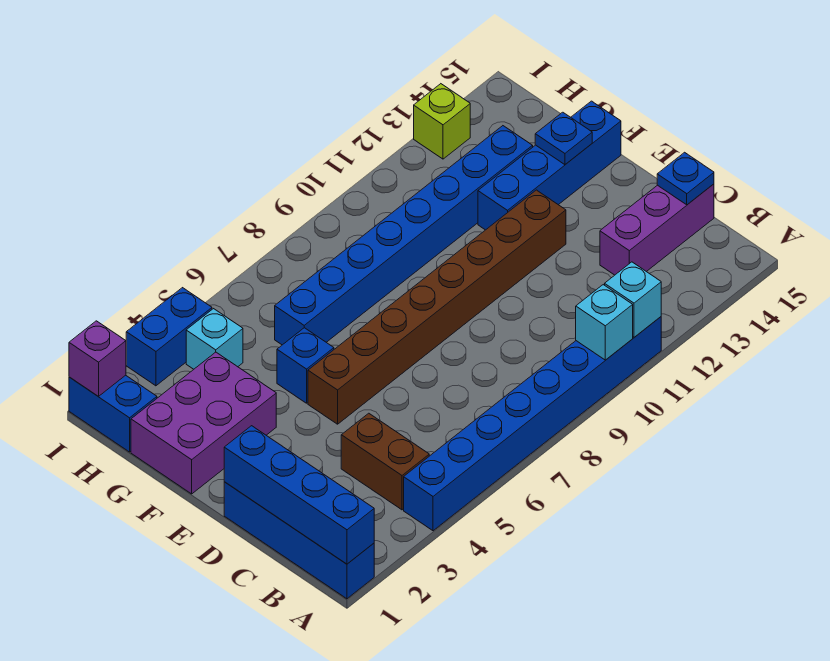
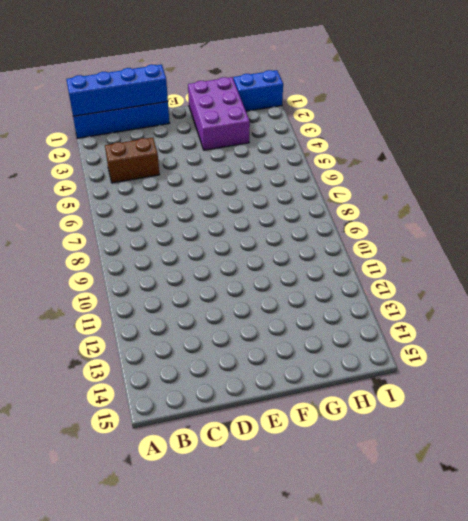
none -> blue 1x8 brick [404,317,661,531]
none -> purple 1x3 brick [600,184,714,275]
none -> brown 1x8 brick [308,190,566,424]

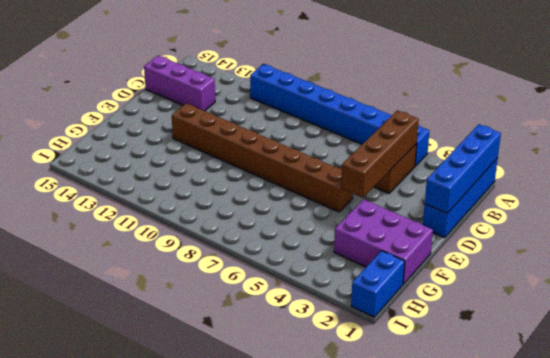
brown 1x4 brick [341,110,419,198] -> none
none -> blue 1x1 brick [277,328,334,403]
none -> blue 1x4 brick [478,101,621,230]
none -> blue 1x8 brick [275,126,533,345]

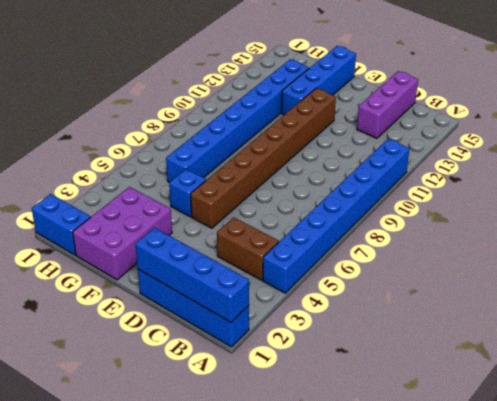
none -> cyan 1x1 brick [186,309,243,369]
none -> blue 1x2 brick [126,288,212,386]
none -> lime 1x1 brick [414,84,470,159]

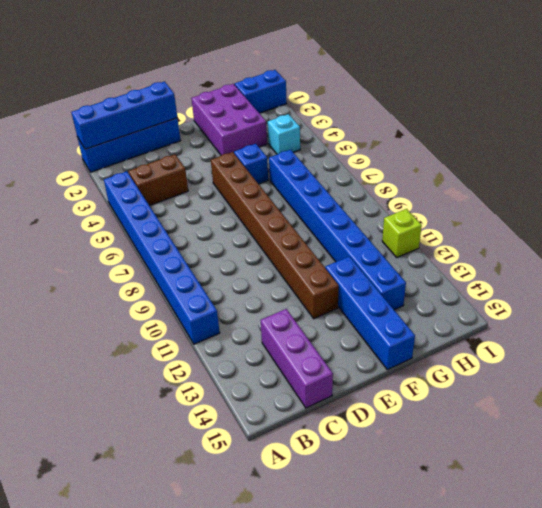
lime 1x1 brick [382,209,422,257] -> lime 1x1 brick moved to [414,84,470,159]
none -> blue 1x2 brick [126,288,212,386]
none -> cyan 1x1 brick [576,285,633,360]
none -> cyan 1x1 brick [605,262,661,337]

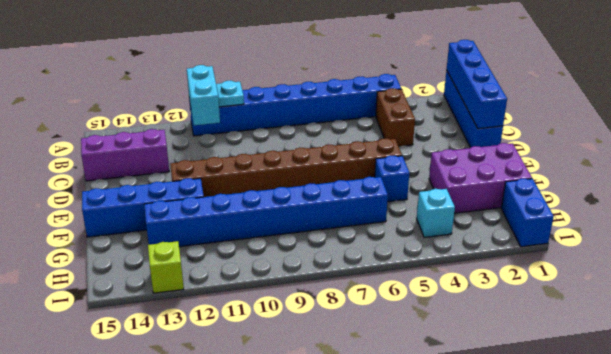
cyan 1x1 plate [216,81,244,107] -> cyan 1x1 brick [576,285,633,360]
cyan 1x2 brick [187,65,220,125] -> cyan 1x1 brick [605,262,661,337]
none -> blue 1x2 brick [126,288,212,386]
none -> blue 1x1 plate [657,152,714,205]
none -> blue 1x1 plate [535,112,592,165]

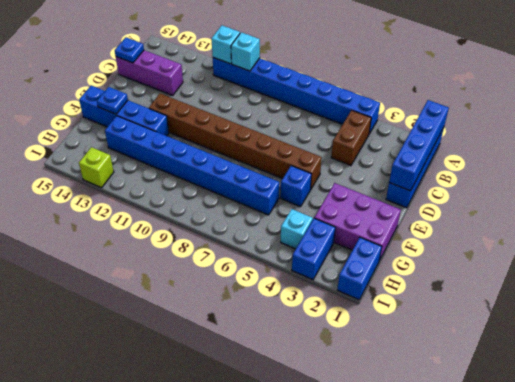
blue 1x2 brick [292,218,335,280] -> blue 1x2 brick turned to [126,288,212,386]
none -> purple 1x1 brick [69,321,126,396]

